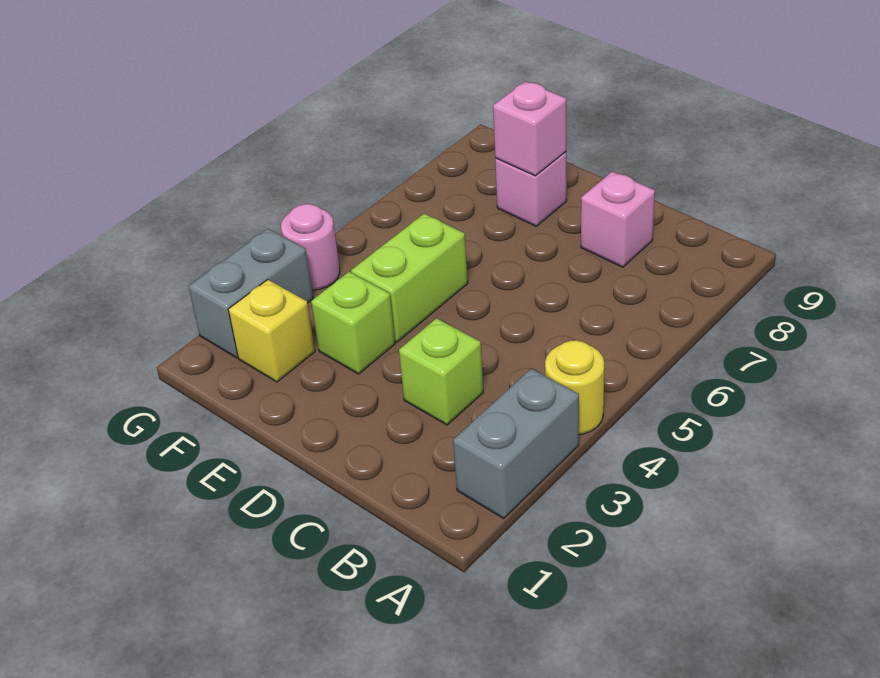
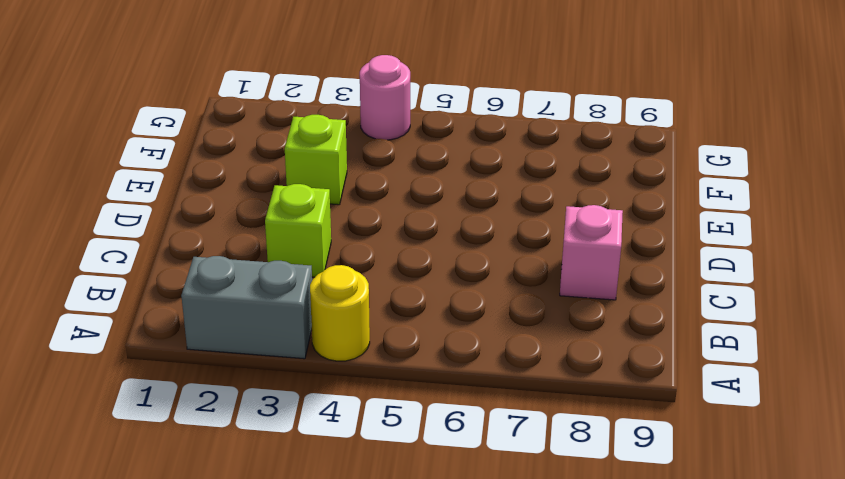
none -> lime 1x2 brick [351,214,468,342]
none -> pink 1x1 brick [495,152,567,226]

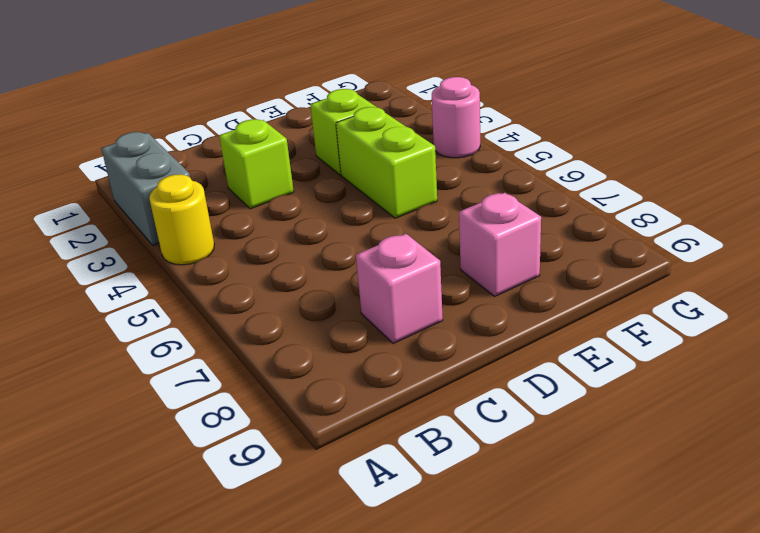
none -> yellow 1x1 brick [228,280,315,382]
none -> grey 1x2 brick [189,229,313,358]

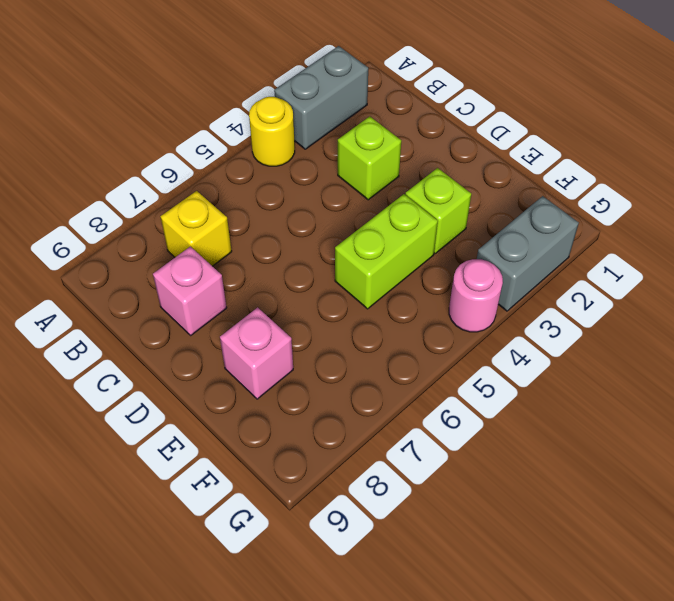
yellow 1x1 brick [161,191,232,266] -> yellow 1x1 brick moved to [228,280,315,382]
none -> pink 1x1 brick [493,81,566,176]

